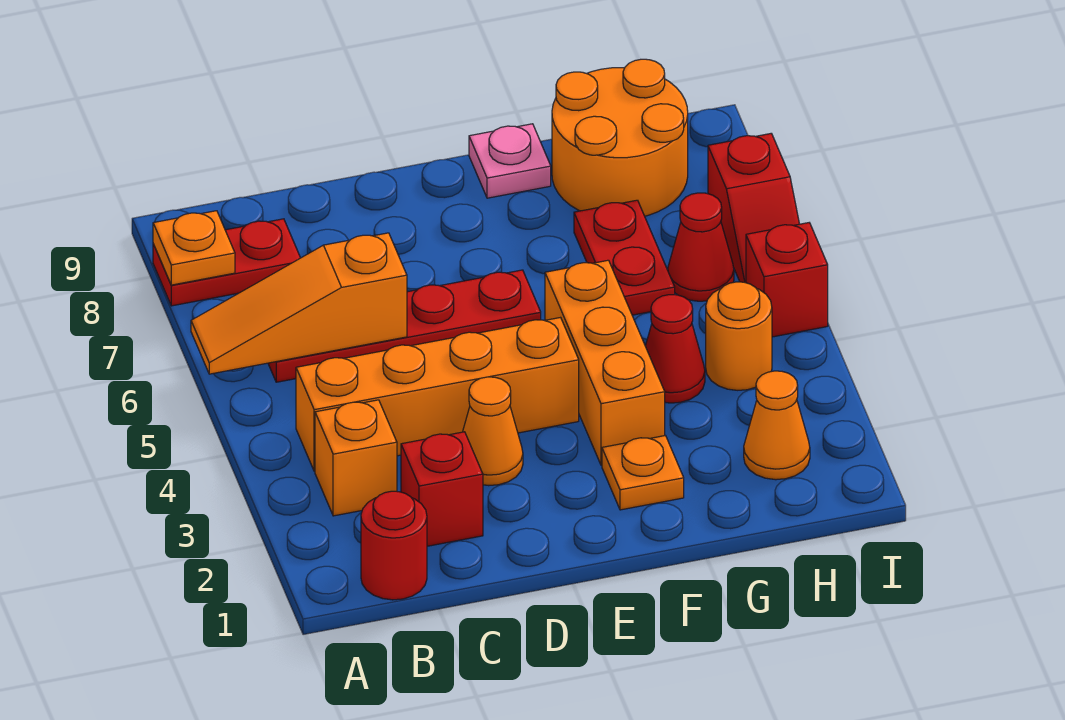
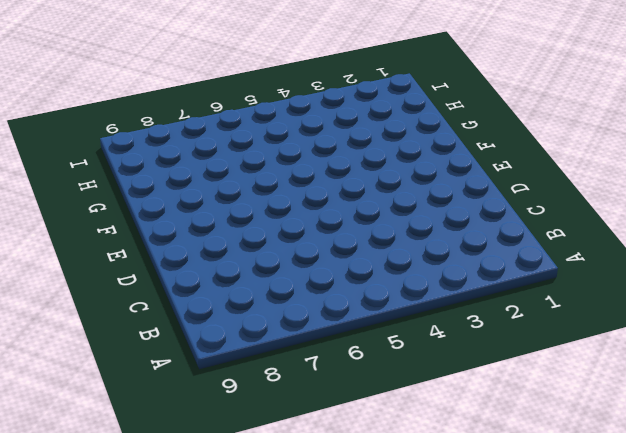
none -> red 1x2 plate [153,219,300,306]
none -> red 1x1 round brick [361,491,427,600]
none -> orange 1x1 brick [315,400,397,516]

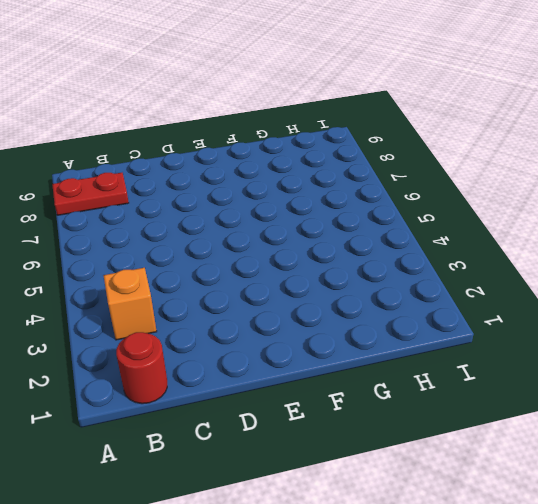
none -> orange 1x4 brick [296,318,579,471]
none -> red 1x4 plate [268,270,541,382]
none -> red 1x1 brick [401,432,483,546]

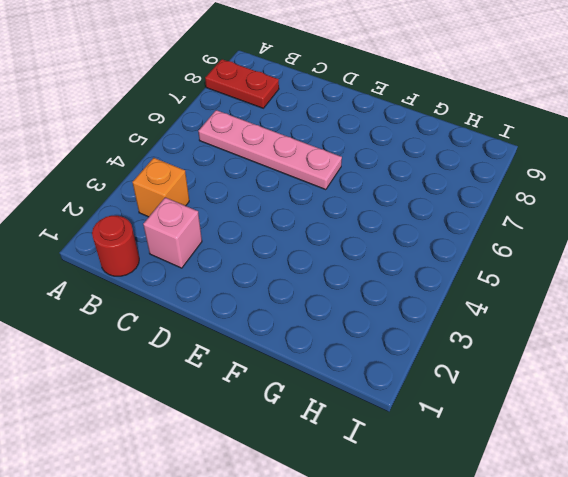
pink 1x4 plate [198,110,342,190] -> red 1x4 plate [268,270,541,382]
pink 1x1 brick [143,198,202,268] -> red 1x1 brick [401,432,483,546]
none -> orange 1x4 brick [296,318,579,471]
none -> orange 1x1 cone [463,377,523,486]
none -> orange 1x1 plate [602,436,684,510]

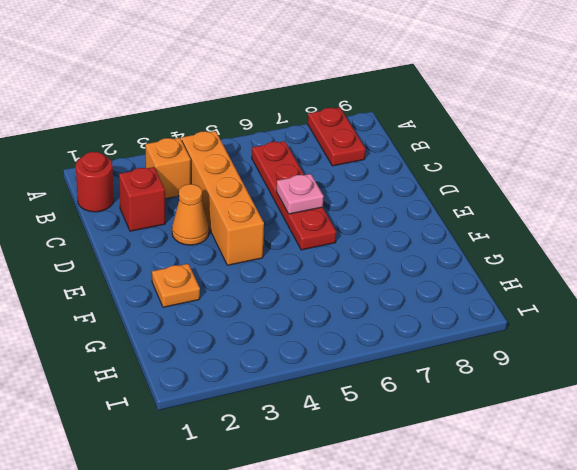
pink 1x1 plate [277,174,324,214] -> pink 1x1 plate moved to [469,124,551,198]
none -> orange 1x3 brick [545,260,665,465]
none -> red 1x1 cone [645,295,705,403]
none -> red 1x2 plate [574,200,675,315]

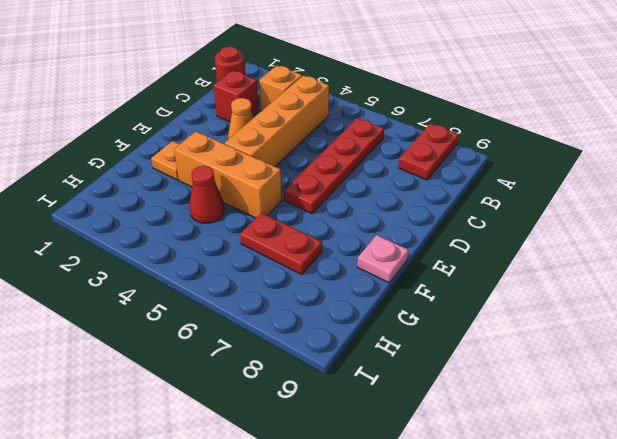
none -> orange 2x2 round brick [552,59,688,216]
none -> orange 1x1 cone [744,371,810,480]
none -> orange 1x1 round brick [706,282,772,390]

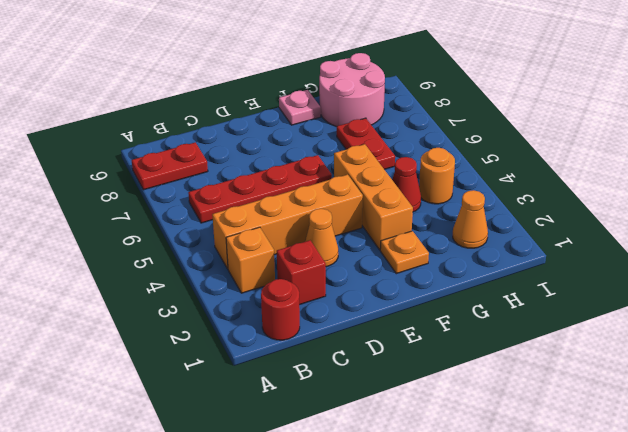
pink 2x2 round brick [319,53,385,127] -> orange 2x2 round brick [552,59,688,216]
none -> red 1x1 cone [668,193,734,301]
none -> red 1x1 brick [746,223,828,337]
none -> red 1x2 slope [708,133,799,283]

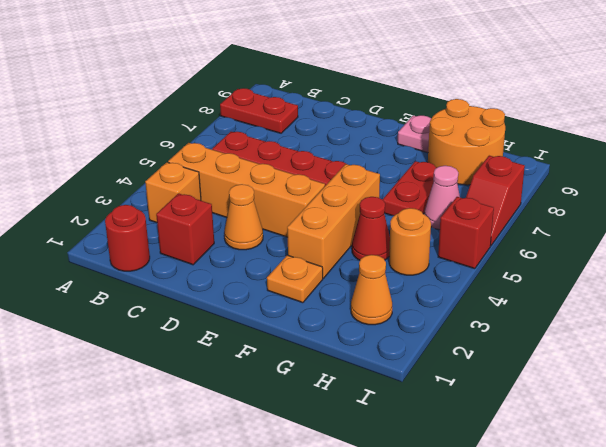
pink 1x1 cone [424,166,460,230] -> red 1x1 cone [668,193,734,301]
none -> orange 1x3 slope [191,233,407,374]
none -> orange 1x1 plate [153,211,235,285]

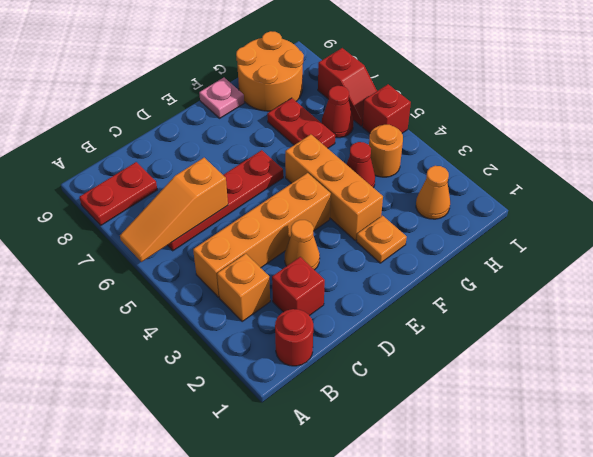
none -> orange 1x1 plate [153,211,235,285]

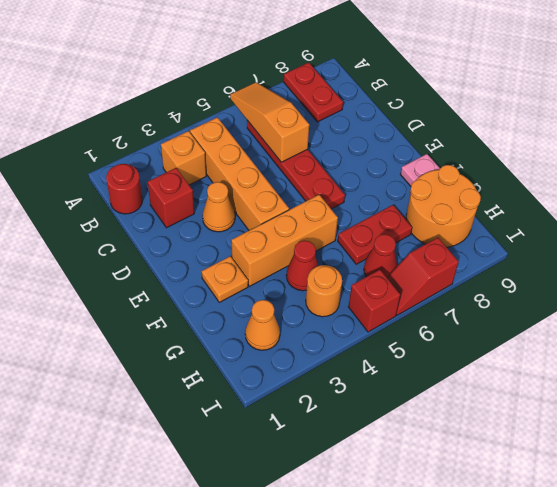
none -> orange 1x1 plate [153,211,235,285]

